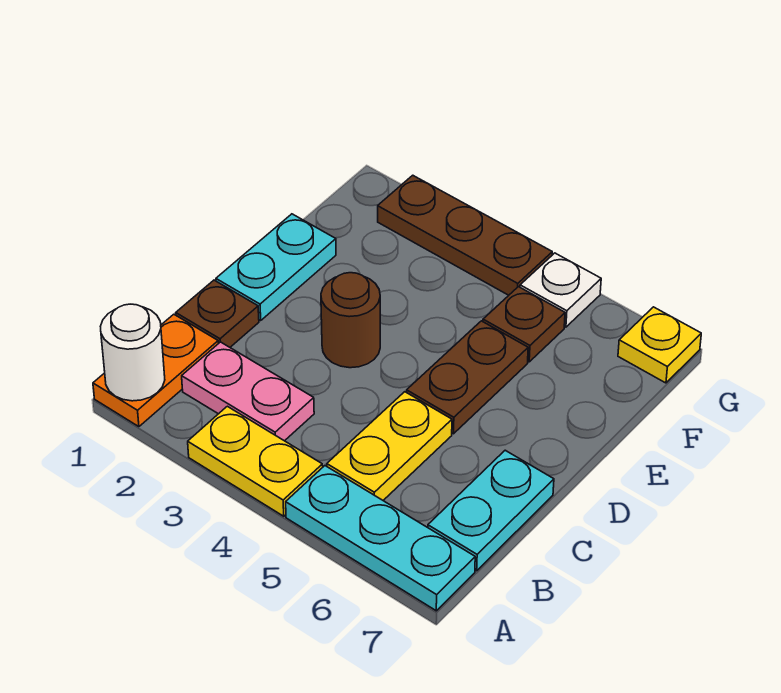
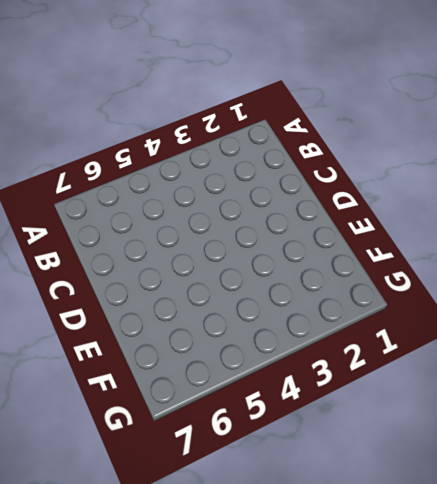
none -> orange 1x2 plate [93,314,218,427]
none -> yellow 1x2 plate [188,406,323,516]
none -> cyan 1x3 plate [286,466,475,611]

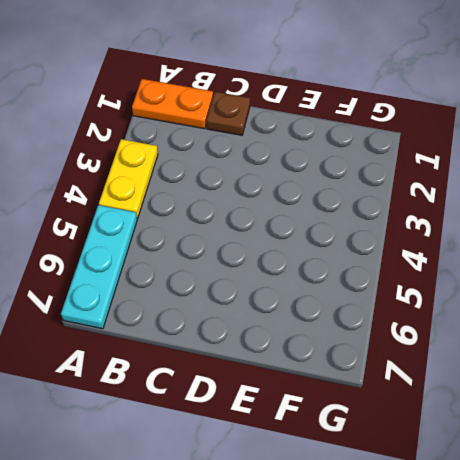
none -> pink 1x2 plate [182,342,314,441]
none -> yellow 1x2 plate [327,392,452,500]
none -> cyan 1x2 plate [428,450,554,571]

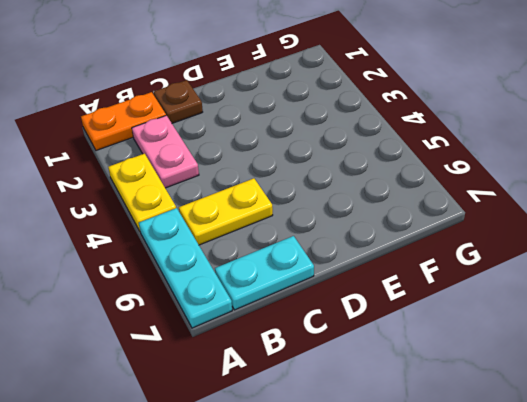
none -> cyan 1x2 plate [216,214,336,320]
none -> brown 1x1 round brick [321,273,380,368]
none -> brown 1x2 plate [407,321,528,434]

